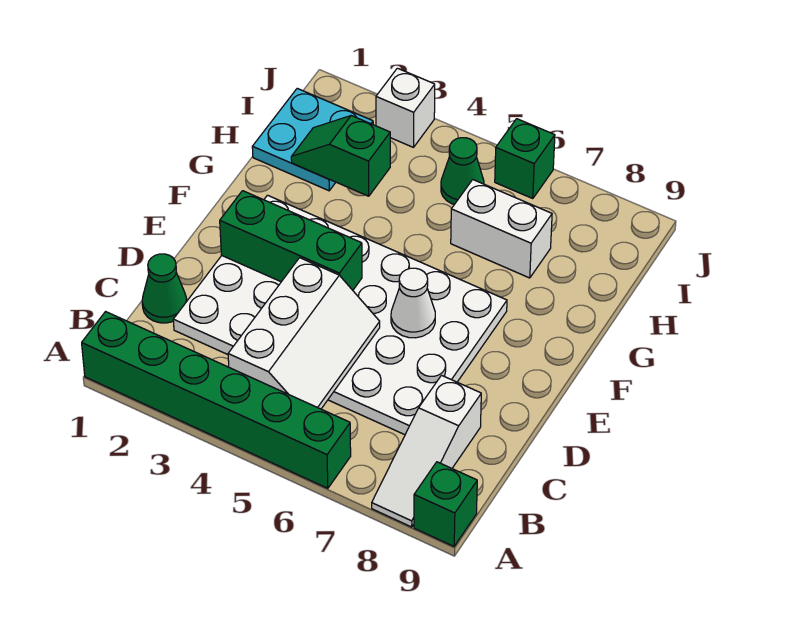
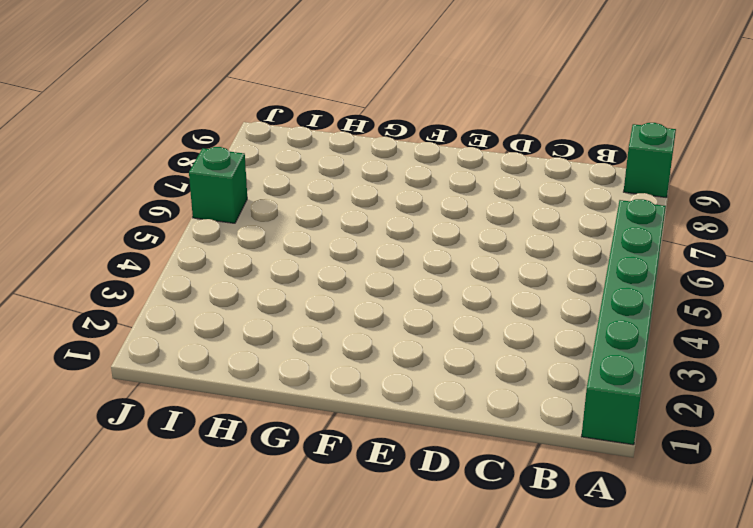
none -> white 1x3 slope [372,375,481,527]
none -> green 1x1 cone [142,254,187,323]
none -> white 4x6 plate [173,195,507,435]

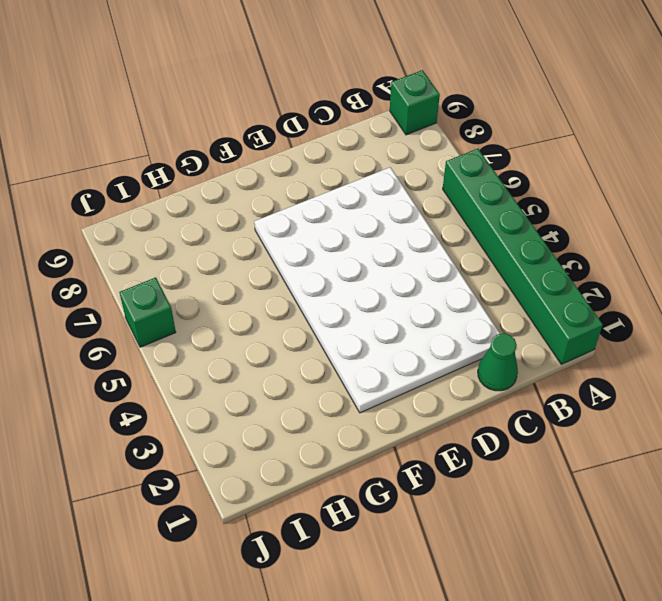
none -> white 1x3 slope [372,375,481,527]
none -> cyan 2x2 plate [252,88,373,191]
none -> white 1x2 brick [451,180,552,278]

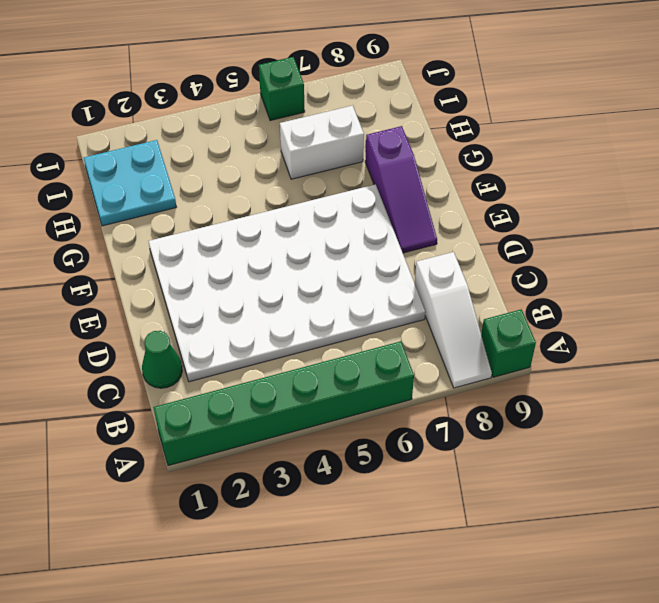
purple 1x3 slope [365,126,437,253] -> none
none -> green 1x1 cone [441,138,484,205]
none -> white 1x1 brick [376,68,435,147]
none -> white 2x3 slope [228,258,380,409]

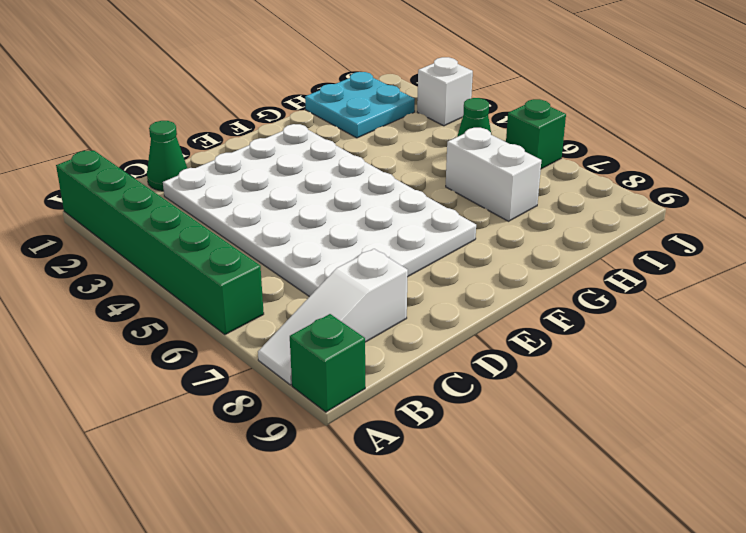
none -> white 2x3 slope [228,258,380,409]
none -> green 1x3 brick [220,191,362,290]
none -> white 1x1 cone [391,268,435,338]

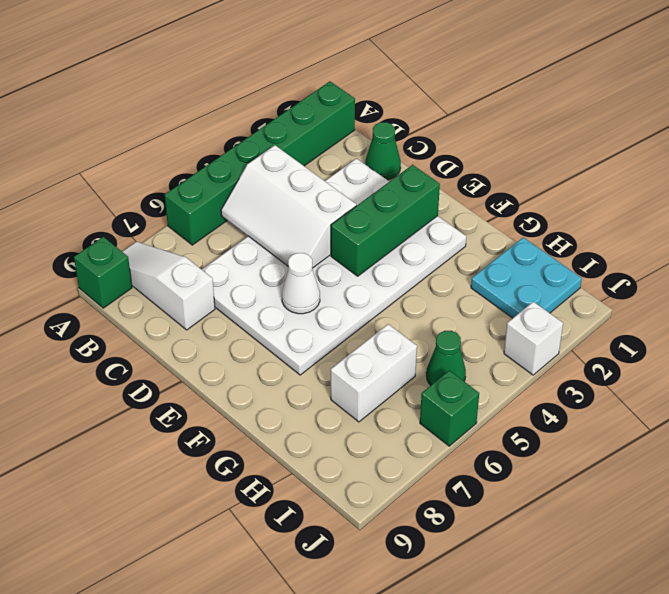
none -> green 1x2 slope [291,116,390,196]

